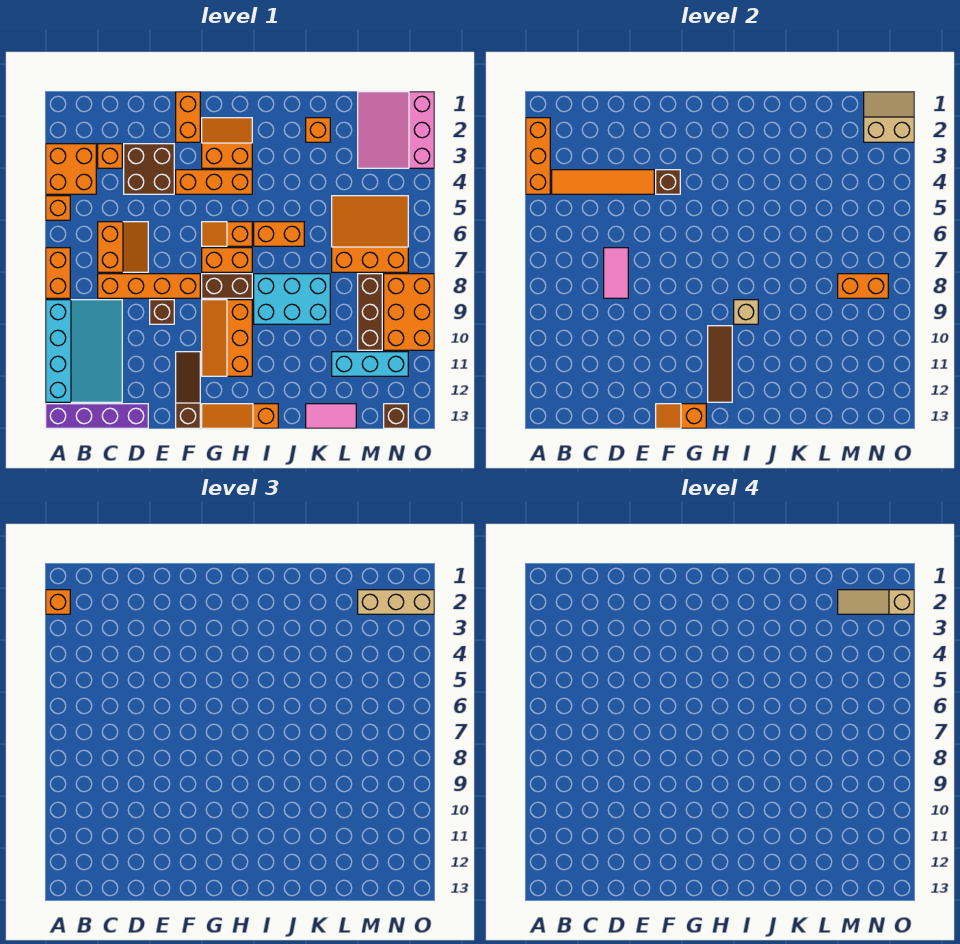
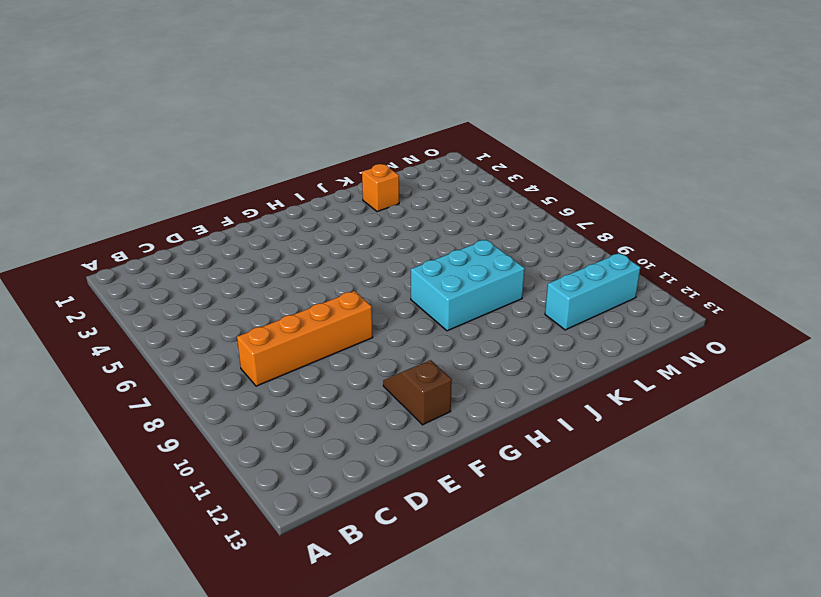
brown 1x2 slope [383,360,452,425] -> brown 1x3 slope [176,352,200,428]
none -> orange 2x2 brick [46,144,96,194]
none -> orange 1x1 brick [46,196,70,220]
none -> orange 1x2 brick [46,248,70,298]
none -> cyan 3x4 slope [46,300,122,402]

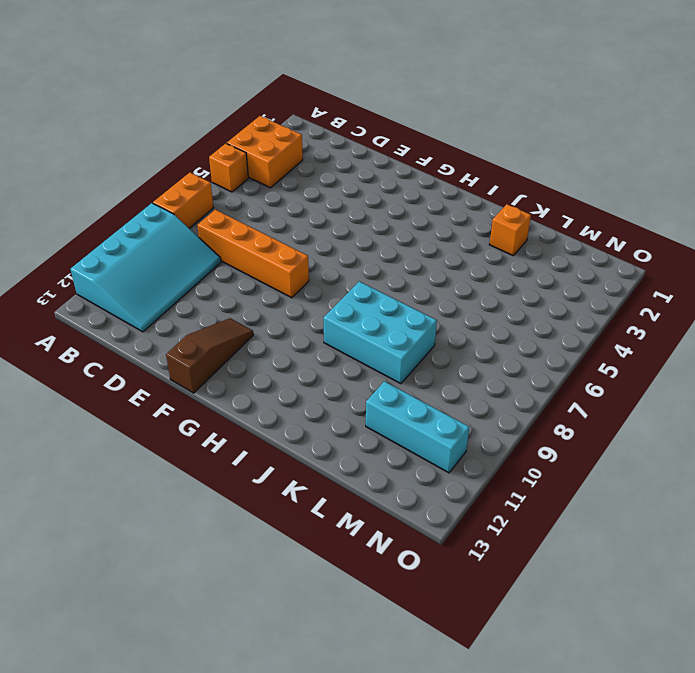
none -> purple 1x4 brick [46,404,148,428]
none -> orange 1x1 brick [98,144,122,168]
none -> orange 2x2 slope [98,222,148,272]
none -> brown 2x2 brick [124,144,174,194]

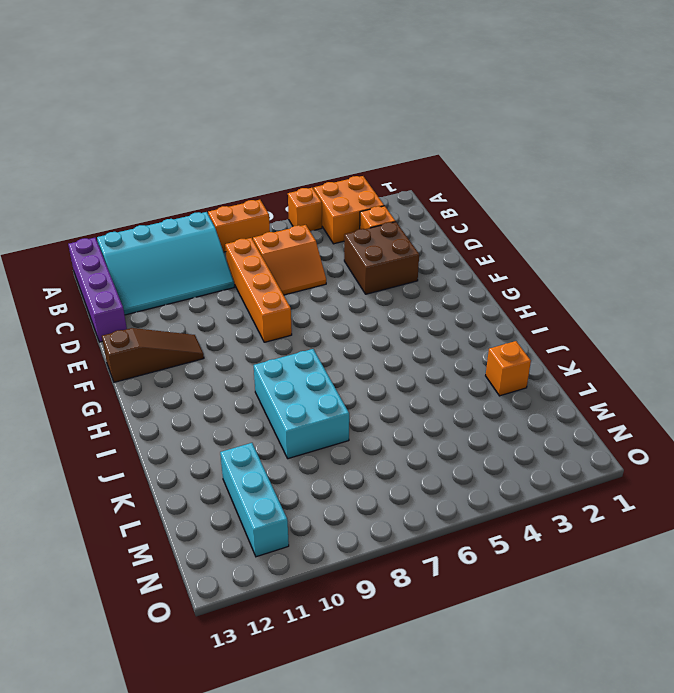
none -> brown 1x1 brick [150,300,174,324]
none -> orange 1x2 brick [176,92,200,142]
none -> orange 1x3 brick [176,170,252,194]
none -> orange 2x2 slope [202,118,252,168]

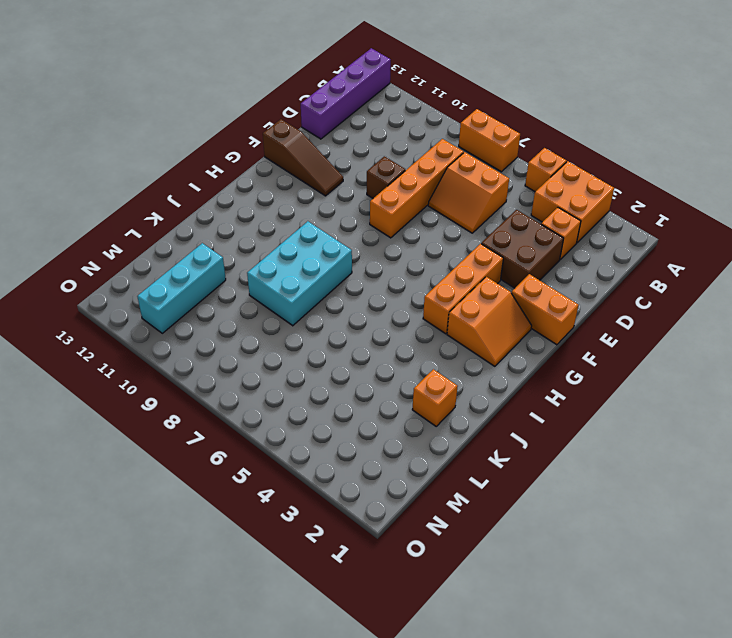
none -> cyan 3x4 slope [46,300,122,402]
none -> orange 1x2 slope [202,222,252,246]
none -> orange 1x2 brick [202,248,252,272]
none -> brown 1x2 brick [202,274,252,298]

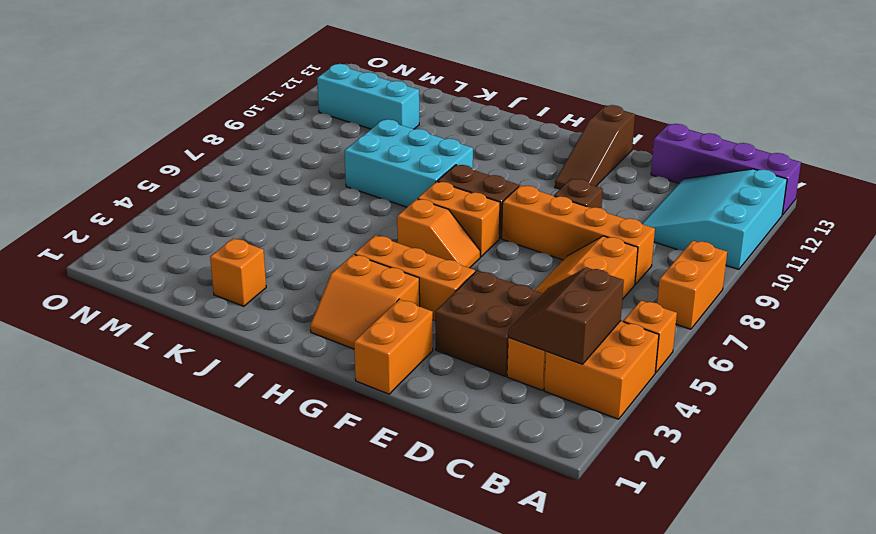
cyan 3x3 slope [642,169,787,269] -> cyan 3x4 slope [46,300,122,402]
brown 2x2 slope [508,267,624,364] -> orange 1x4 tile [552,170,654,194]
none -> orange 2x3 slope [202,300,252,376]
none -> orange 1x3 slope [202,404,278,428]
none -> orange 1x2 brick [254,222,304,246]
none -> pink 1x2 tile [306,404,356,428]

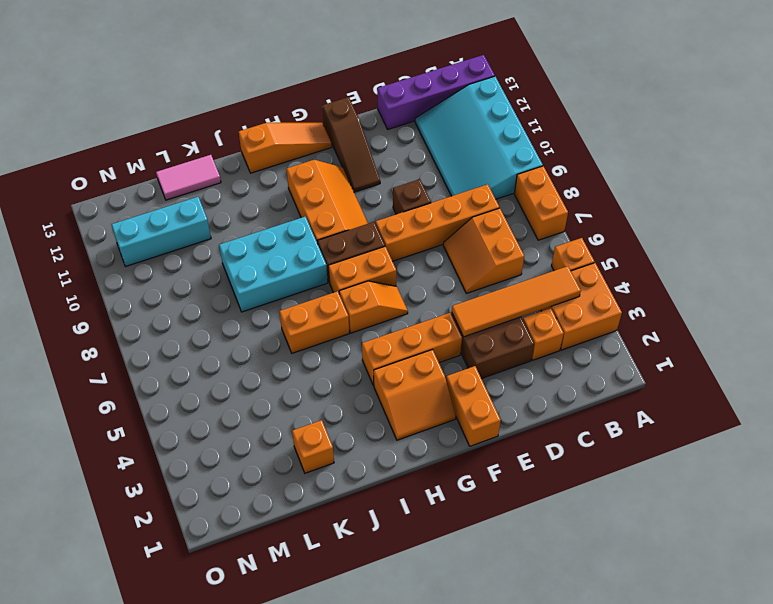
none -> orange 3x3 slope [332,196,408,272]
none -> pink 3x3 slope [358,92,434,168]
none -> brown 1x3 brick [358,274,382,350]
none -> orange 2x3 brick [384,274,434,350]

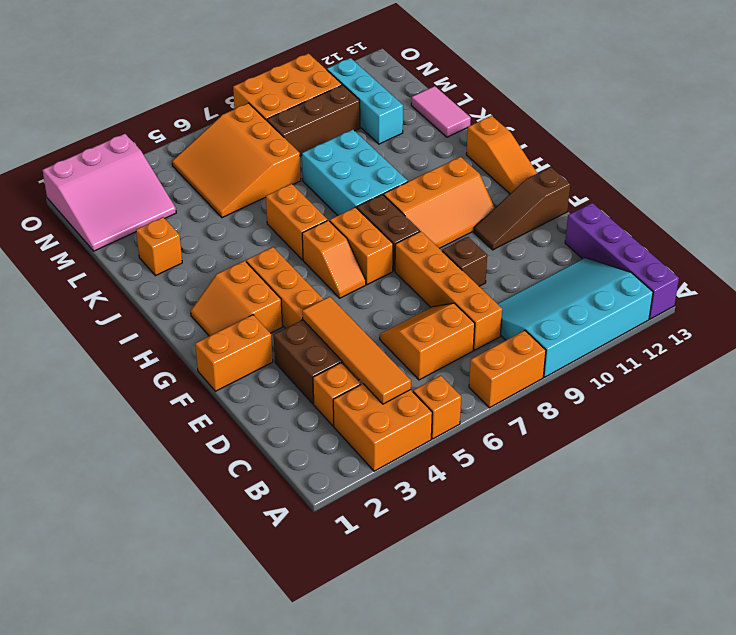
none -> brown 1x1 brick [384,404,408,428]
none -> orange 1x3 brick [526,118,550,194]
none -> pink 1x2 tile [604,248,628,298]
none -> brown 1x1 brick [656,170,680,194]

